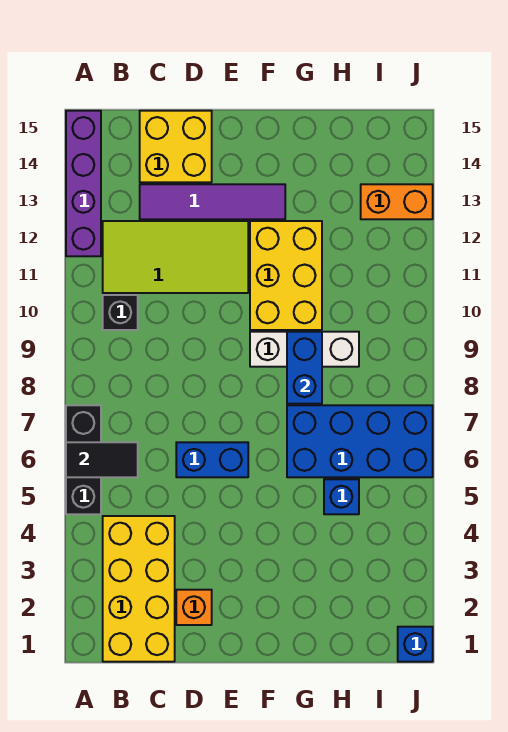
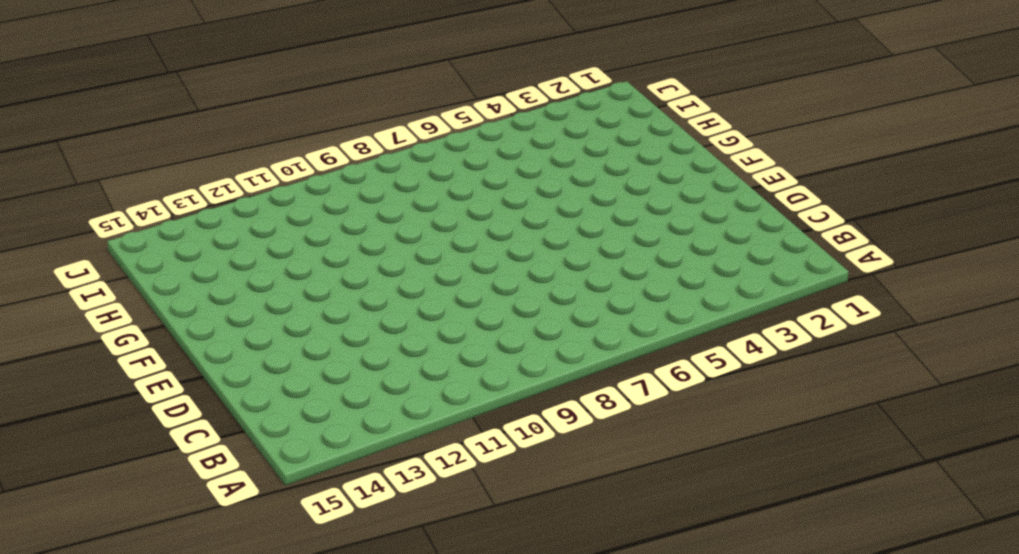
none -> black 1x3 brick [66,405,101,514]
none -> purple 1x4 brick [66,111,101,256]
none -> yellow 2x4 brick [103,516,175,662]

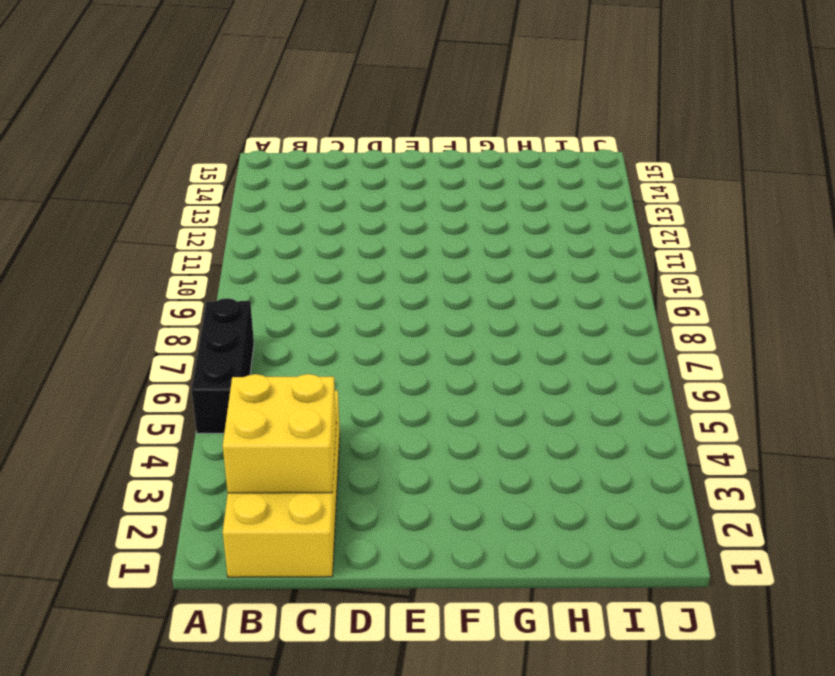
yellow 2x2 brick [223,374,336,493] -> yellow 2x2 brick moved to [140,111,212,182]
none -> purple 1x4 brick [66,111,101,256]
none -> black 1x1 brick [103,295,138,330]
none -> lime 2x4 tile [103,221,248,293]

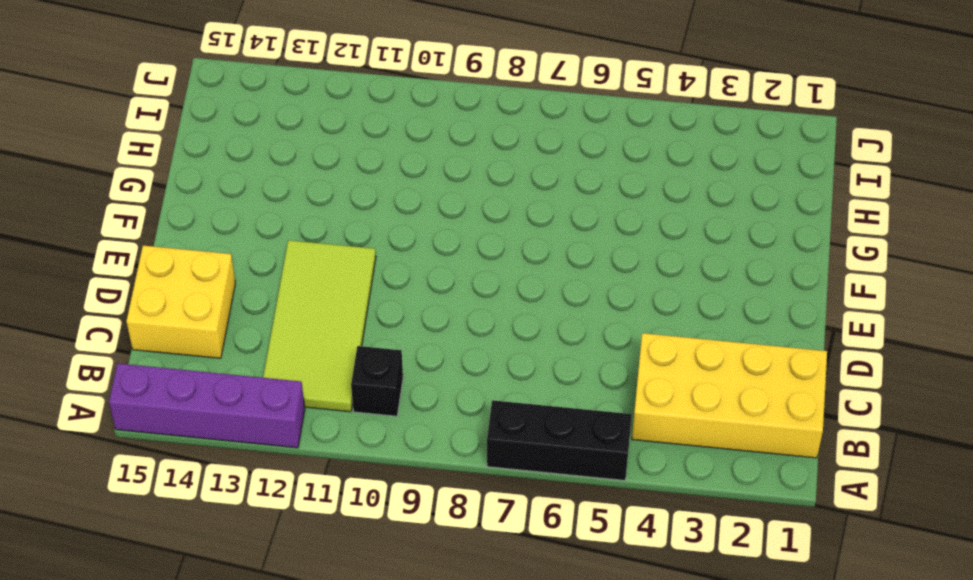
none -> purple 1x4 tile [140,184,285,219]
none -> orange 1x1 brick [176,590,212,625]
none -> blue 1x2 brick [176,442,248,477]

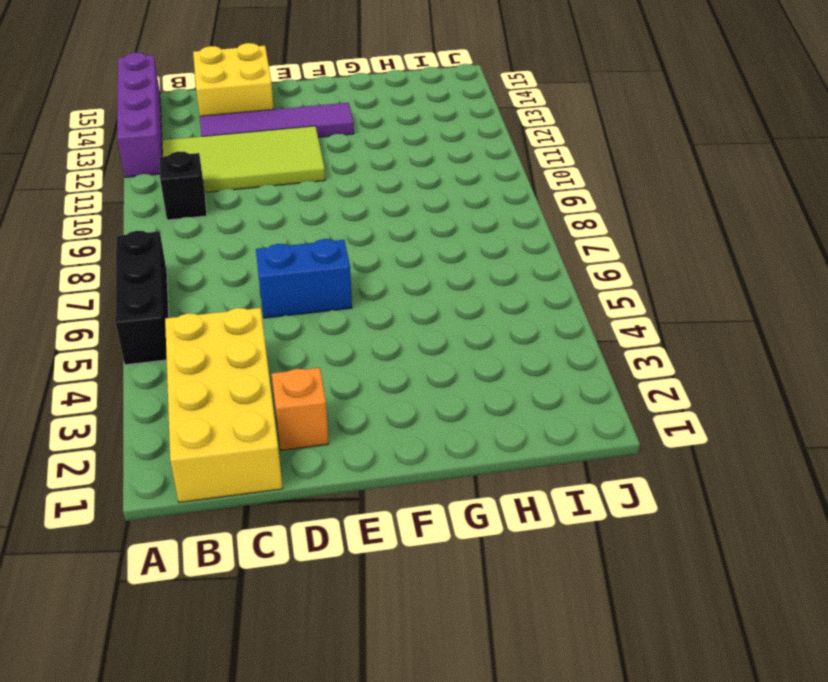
none -> white 1x3 brick [250,332,359,367]
none -> yellow 2x3 brick [250,221,322,330]
none -> blue 2x4 brick [287,405,433,477]

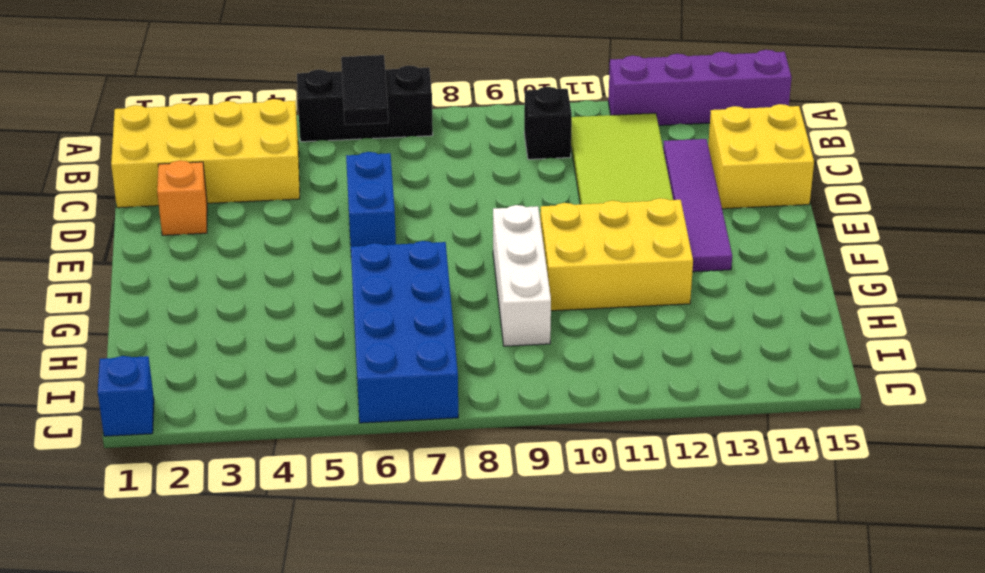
none -> blue 1x1 brick [324,479,359,514]
none -> orange 1x2 brick [361,184,433,219]
none -> blue 1x2 brick [287,332,322,404]

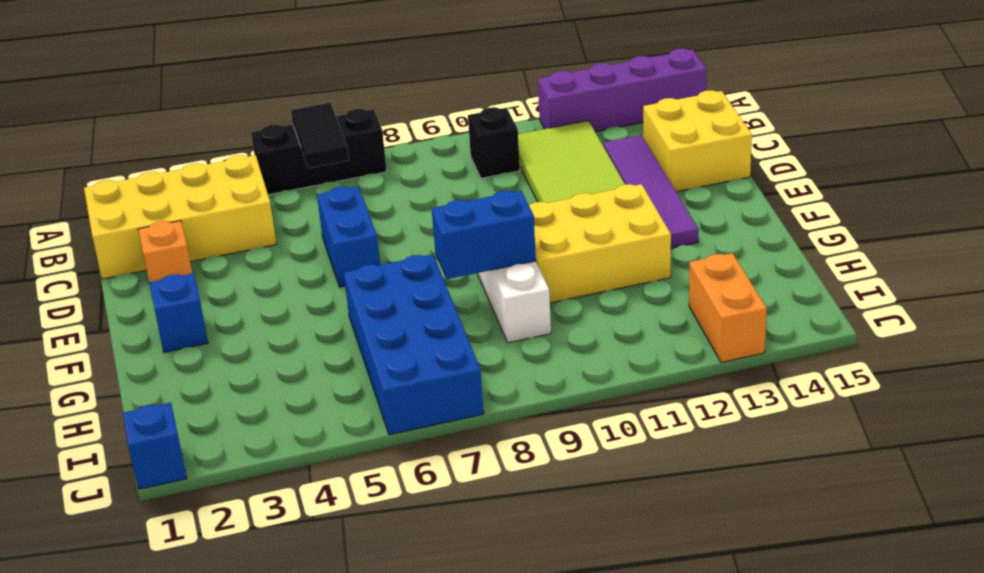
blue 1x1 brick [149,273,208,352] -> blue 1x1 brick moved to [324,479,359,514]

